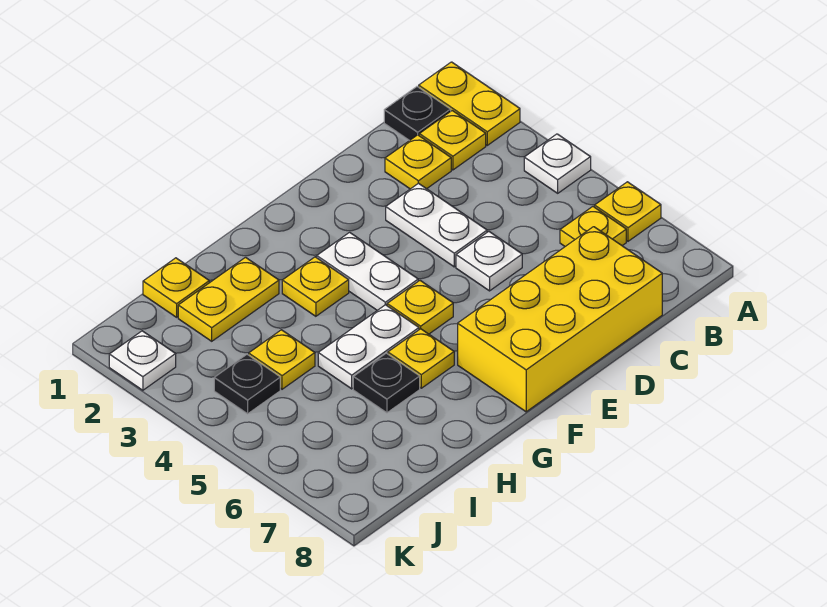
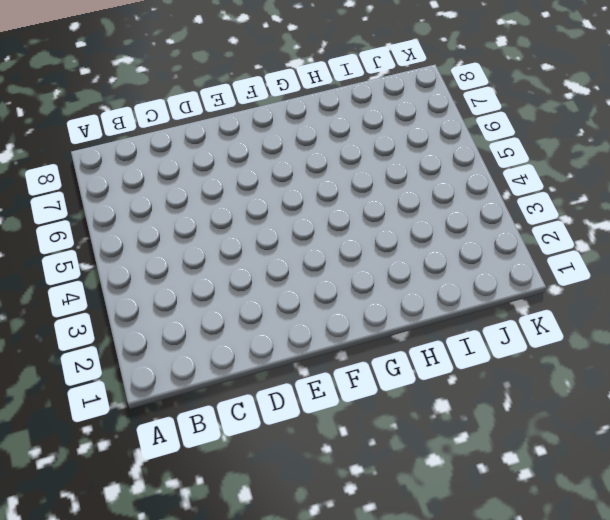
none -> yellow 1x2 plate [419,62,520,145]
none -> white 1x1 plate [524,134,591,193]
none -> yellow 1x1 plate [595,182,661,241]

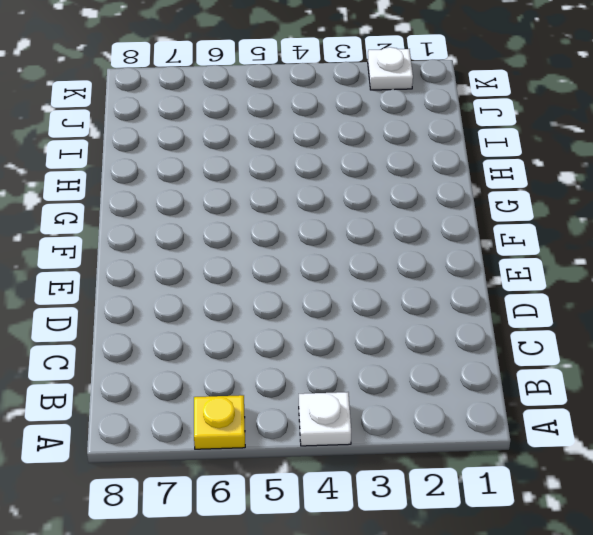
none -> yellow 1x2 plate [419,62,520,145]
none -> black 1x1 plate [384,87,451,141]
none -> yellow 1x1 plate [419,111,486,170]

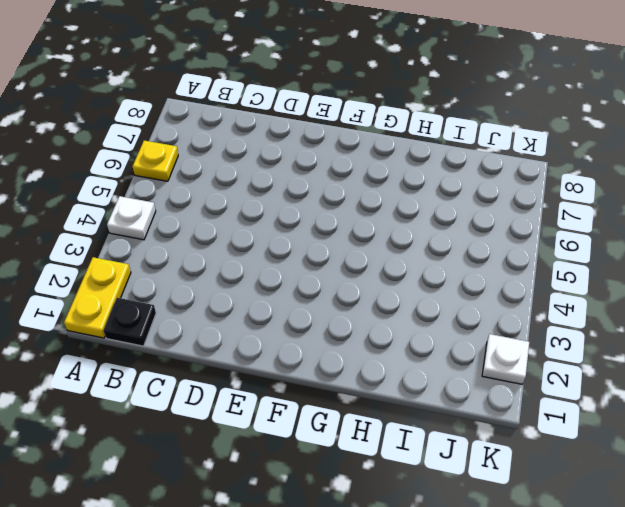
none -> yellow 1x1 plate [419,111,486,170]
none -> yellow 1x1 plate [560,207,626,246]
none -> yellow 1x1 plate [385,135,451,189]

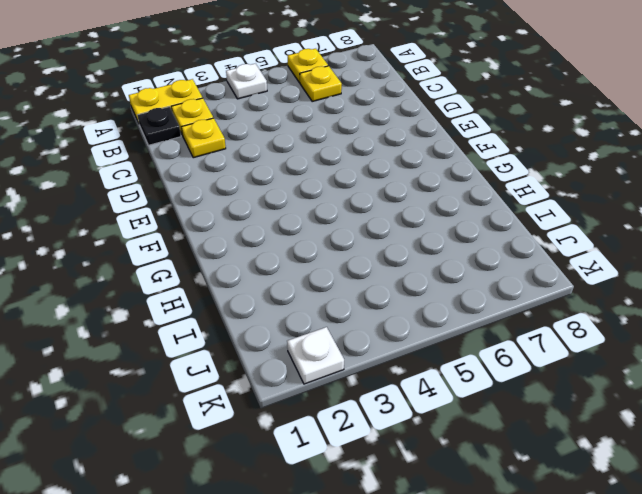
none -> yellow 2x4 brick [458,227,662,412]
none -> white 1x2 plate [386,183,487,267]
none -> white 1x1 plate [456,231,522,291]

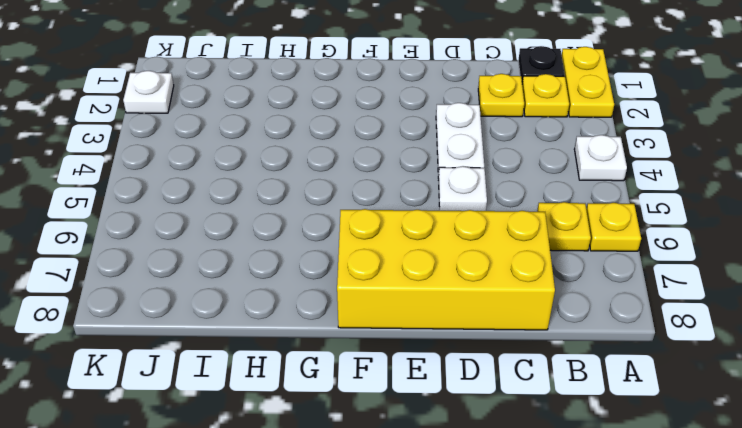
none -> white 1x2 plate [317,232,418,310]
none -> yellow 1x1 plate [387,281,453,334]
none -> yellow 1x1 plate [282,257,349,316]

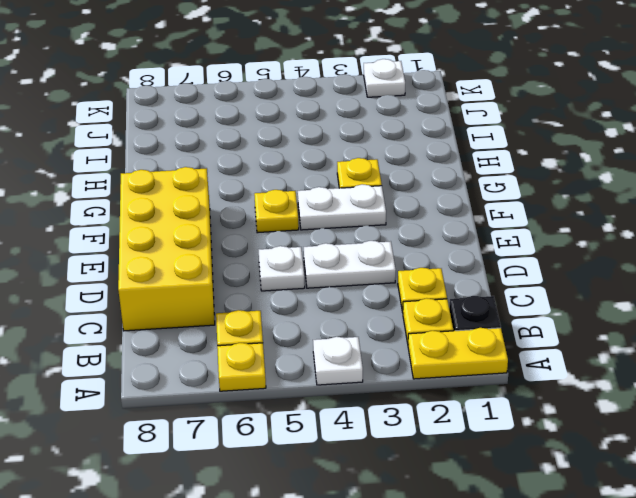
none -> white 1x2 plate [318,305,419,389]
none -> yellow 1x1 plate [388,329,454,388]
none -> yellow 1x2 plate [178,257,279,341]

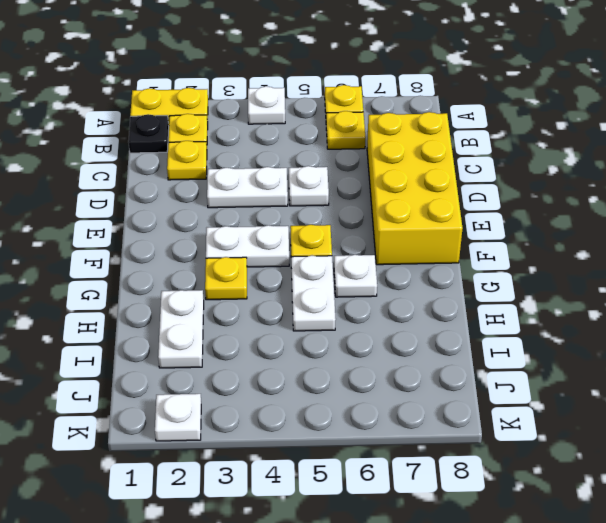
white 1x1 plate [334,255,377,297] -> yellow 1x1 plate [388,329,454,388]
white 1x2 plate [158,290,204,368] -> yellow 1x2 plate [178,257,279,341]
none -> black 1x1 plate [353,353,420,413]
none -> yellow 1x1 plate [143,258,209,317]
none -> yellow 1x1 plate [249,330,315,389]

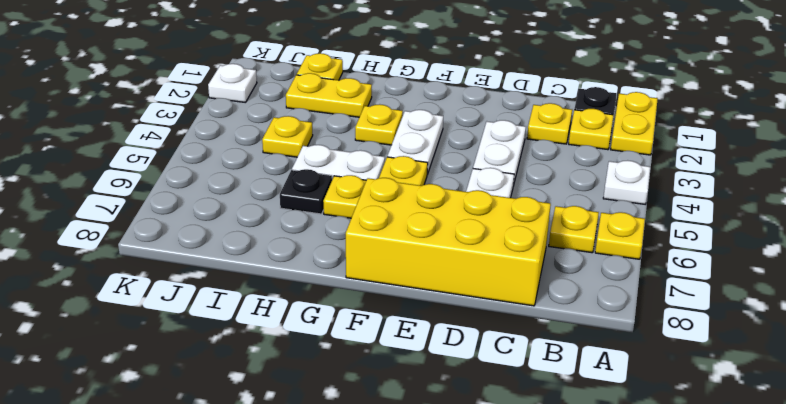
none -> black 1x1 plate [214,355,280,414]

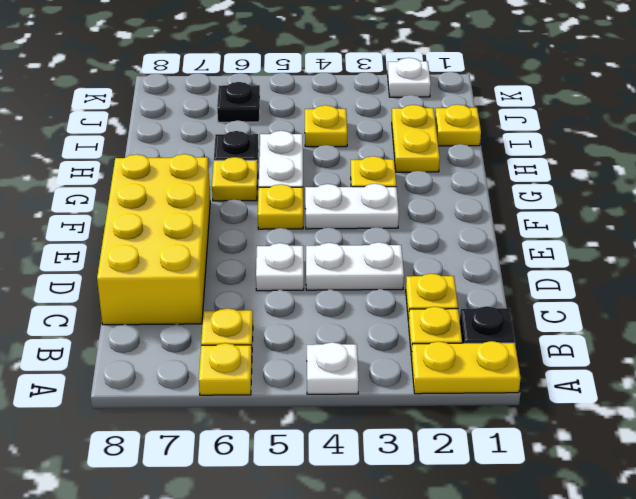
black 1x1 plate [217,82,260,122] -> black 1x1 plate moved to [214,355,280,414]

